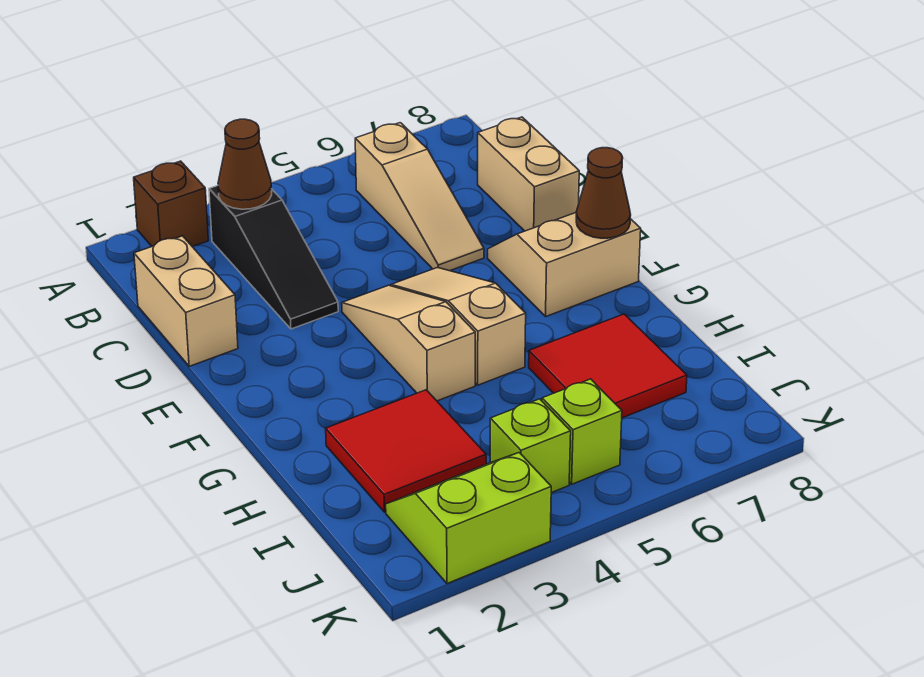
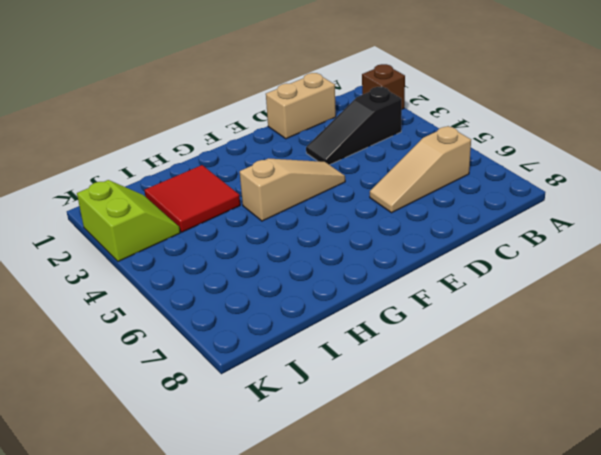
none -> tan 1x2 brick [478,117,579,231]
none -> tan 1x3 slope [391,268,526,385]
none -> tan 2x2 slope [488,213,641,316]

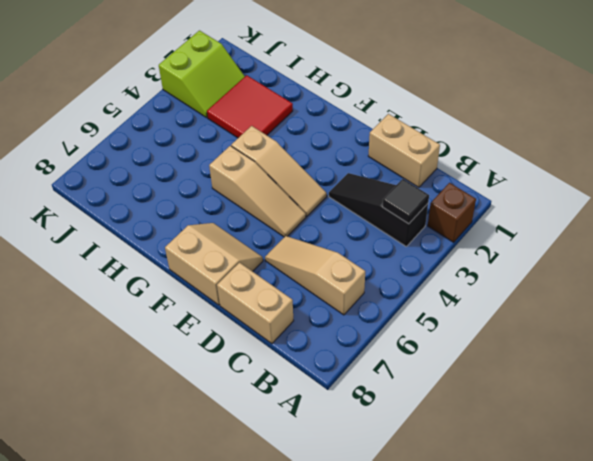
black 1x1 tile [382,179,429,224] -> brown 1x1 cone [218,119,272,209]
tan 2x2 slope [165,223,263,305] -> tan 2x2 slope turned to [488,213,641,316]
none -> red 2x2 tile [529,314,687,418]
none -> lime 1x1 brick [490,399,571,493]
none -> lime 1x1 brick [542,379,622,484]

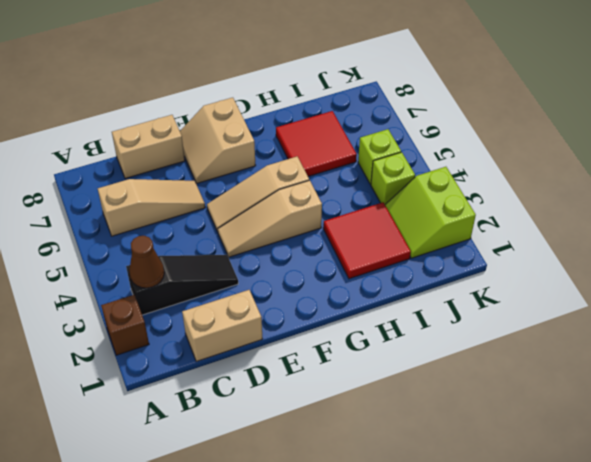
none -> brown 1x1 cone [576,148,631,238]

